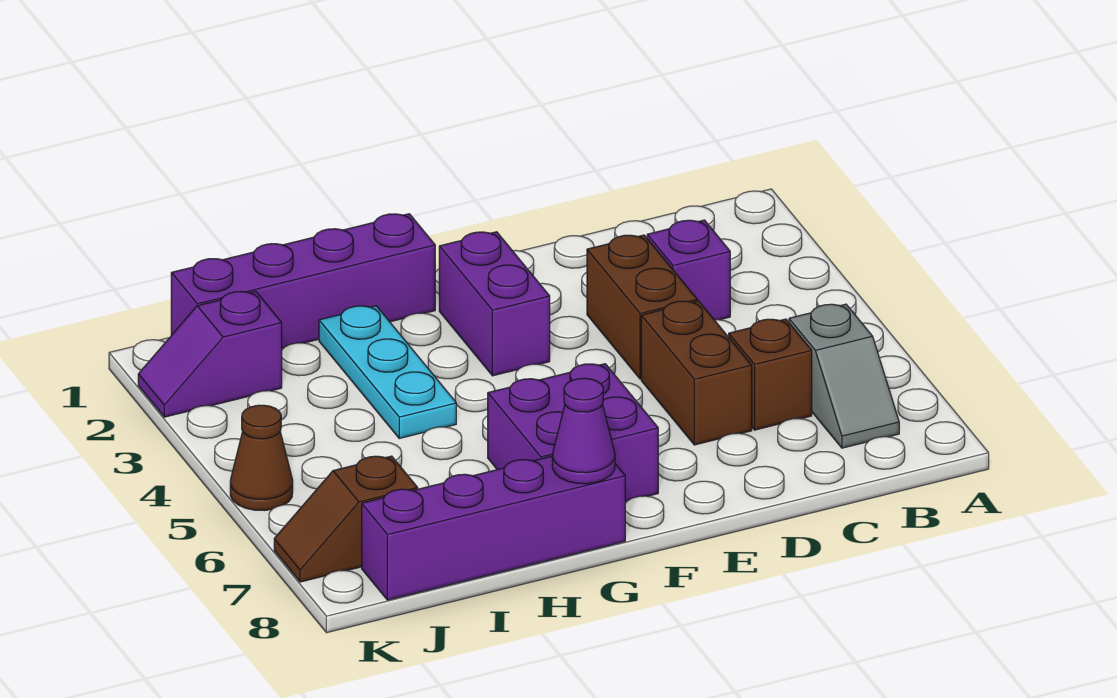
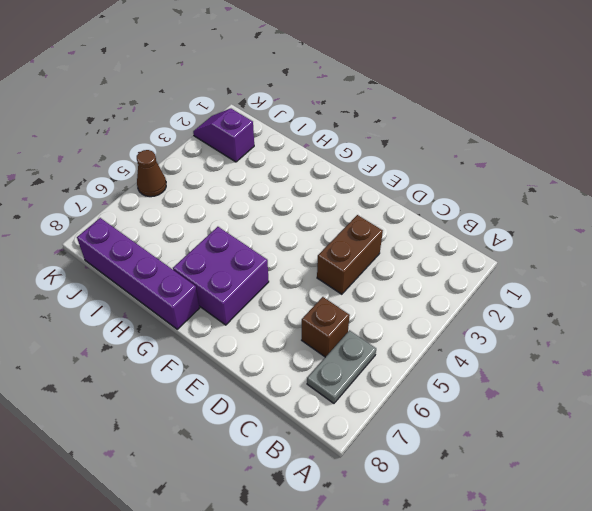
grey 1x2 plate [307,330,376,403] -> grey 1x2 slope [789,304,899,448]
none -> purple 1x1 brick [647,220,730,320]
none -> brown 1x2 brick [641,301,752,445]
none -> purple 1x2 brick [439,232,550,376]

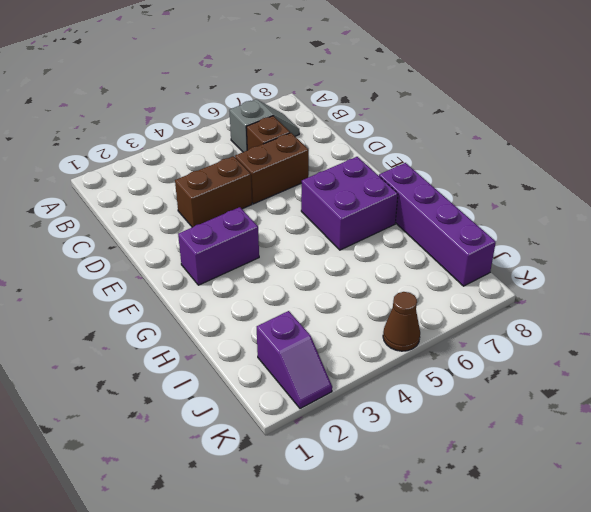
none -> purple 1x1 brick [647,220,730,320]
none -> purple 1x4 brick [171,214,435,348]
none -> cyan 1x3 plate [319,306,456,438]

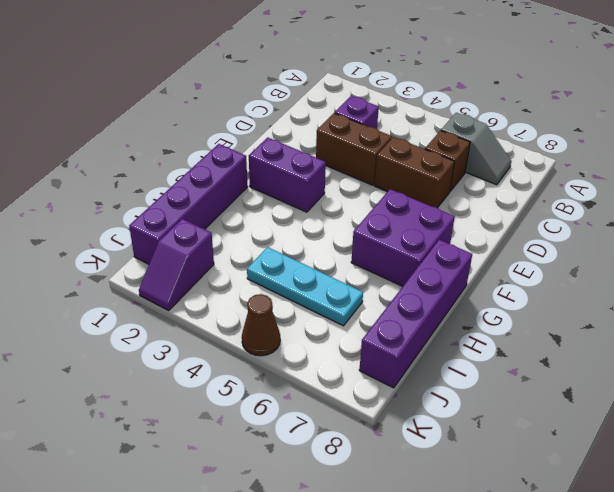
cyan 1x3 plate [247,247,363,326] -> cyan 1x3 plate moved to [319,306,456,438]
none -> brown 1x2 slope [274,456,418,582]
none -> purple 1x1 cone [552,378,615,484]

